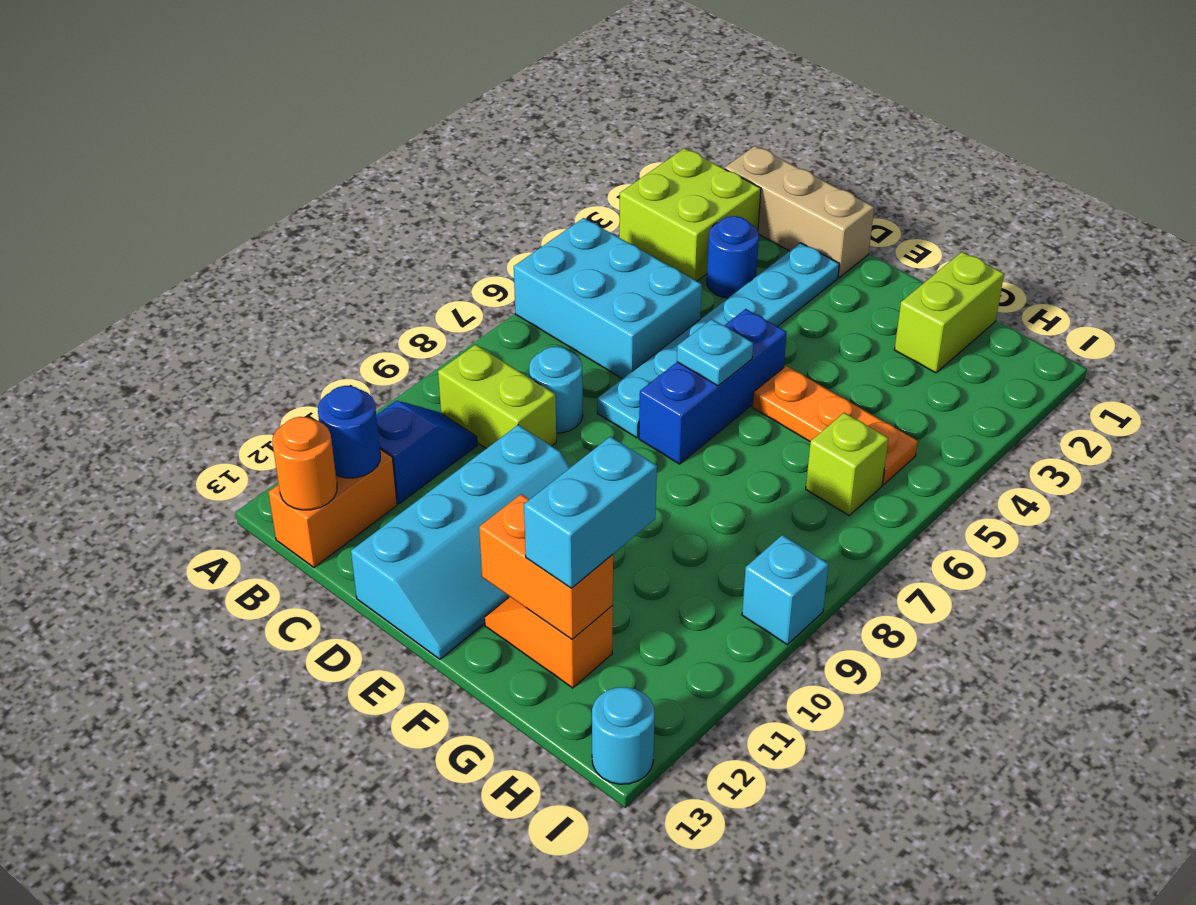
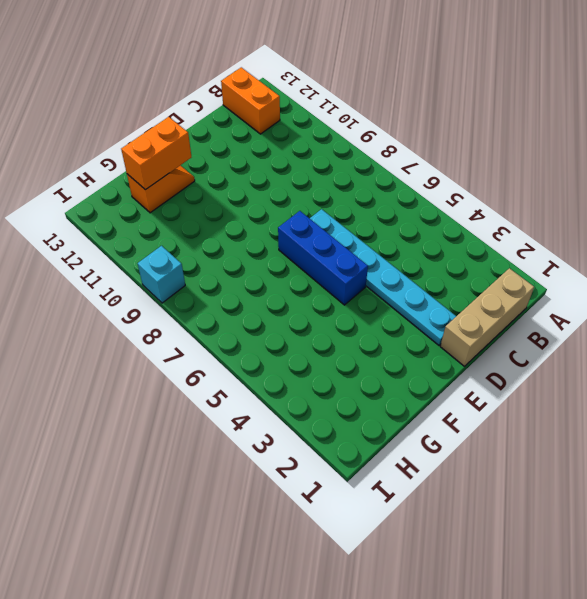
none -> lime 2x2 brick [619,148,761,281]
none -> cyan 2x3 brick [514,218,702,379]
none -> lime 1x2 brick [438,345,556,449]

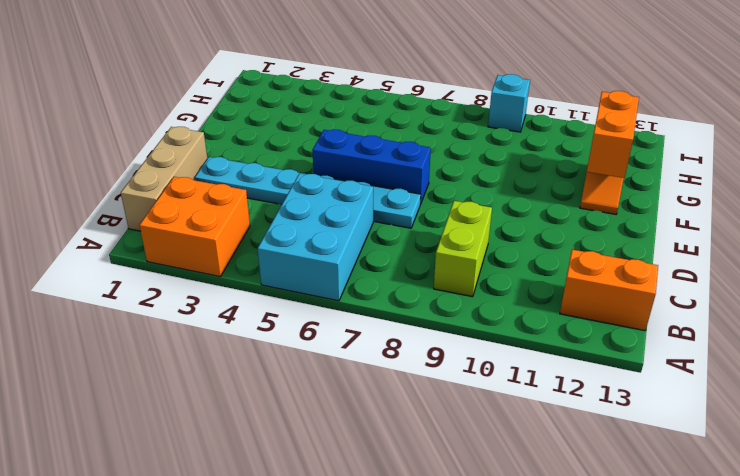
orange 2x2 brick [139,177,250,277] -> lime 2x2 brick [619,148,761,281]
none -> blue 1x2 slope [376,401,477,504]
none -> blue 1x1 round brick [707,216,759,298]
none -> cyan 1x1 round brick [529,347,583,433]

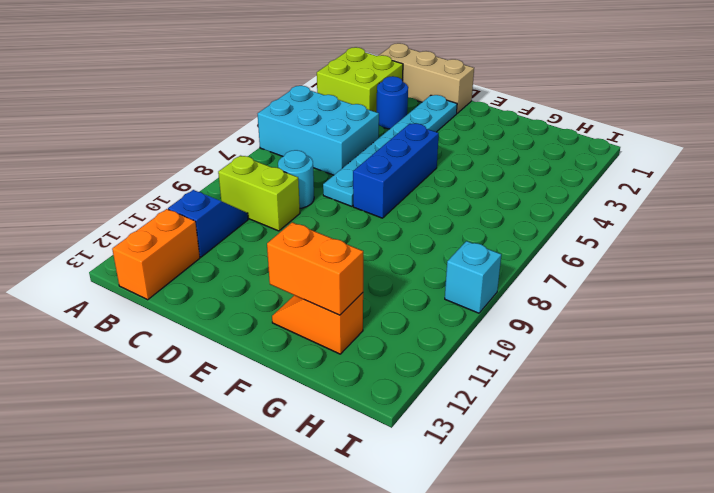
none -> cyan 2x4 slope [351,425,570,659]
none -> orange 1x3 plate [752,366,918,485]
none -> lime 1x2 brick [894,252,1004,373]

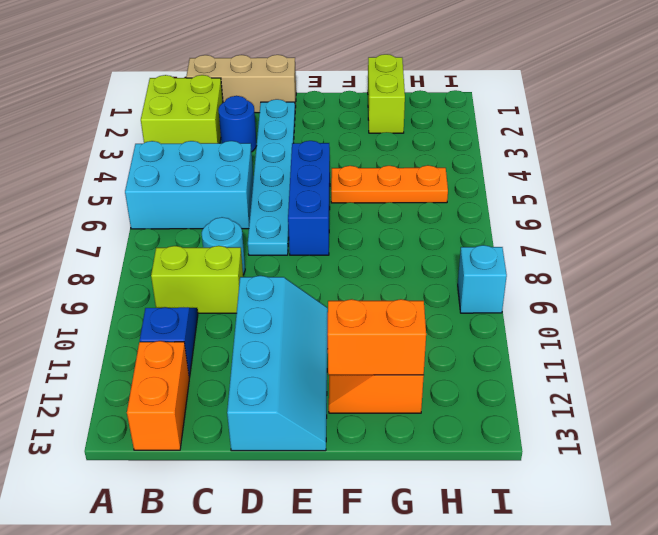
none -> lime 1x1 brick [806,413,889,515]
none -> cyan 1x1 round brick [592,687,655,784]
none -> blue 1x1 round brick [318,386,380,478]

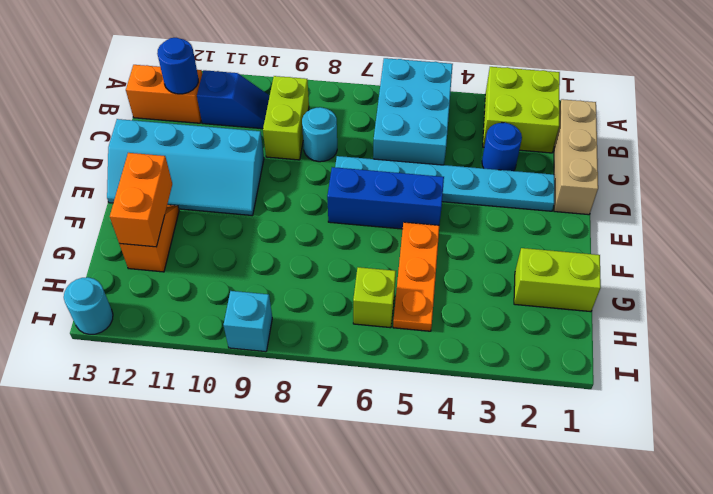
none -> orange 1x1 round brick [272,417,337,510]
none -> cyan 1x1 plate [677,319,753,386]
none -> cyan 1x2 brick [524,437,657,588]

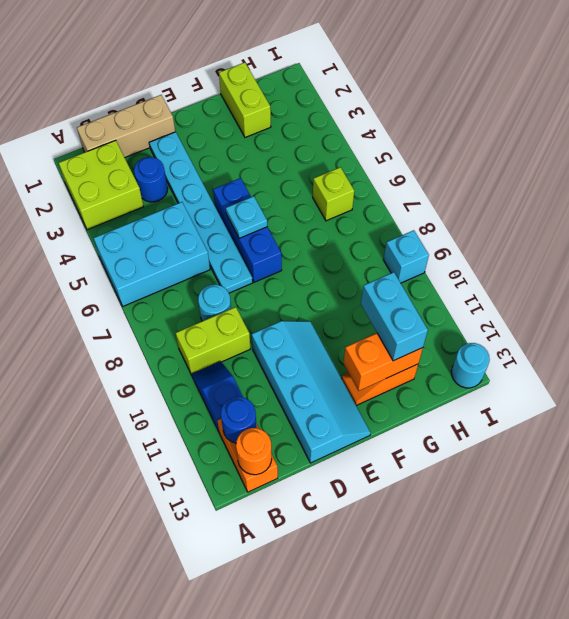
none -> orange 1x3 plate [752,366,918,485]

